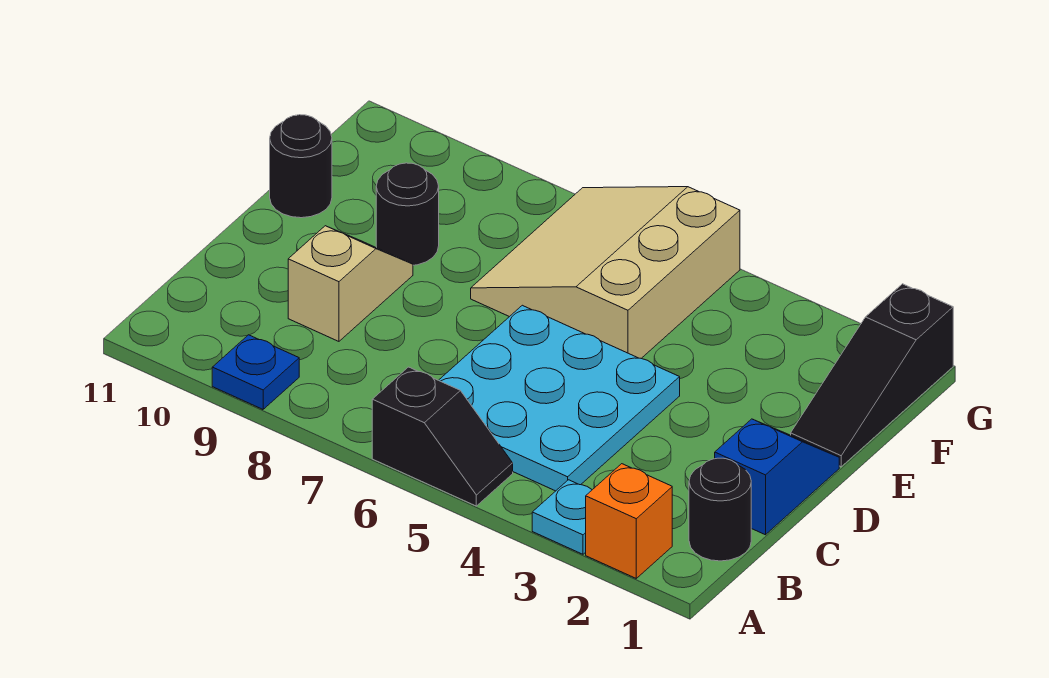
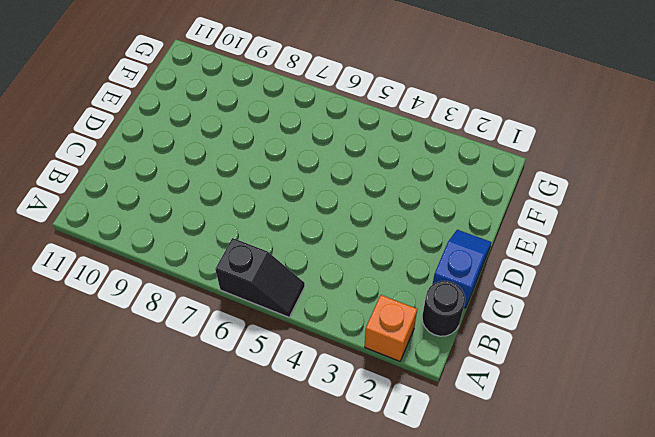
none -> cyan 1x1 plate [532,480,592,554]
none -> blue 1x1 plate [212,335,299,409]
none -> cyan 3x3 plate [439,305,680,491]

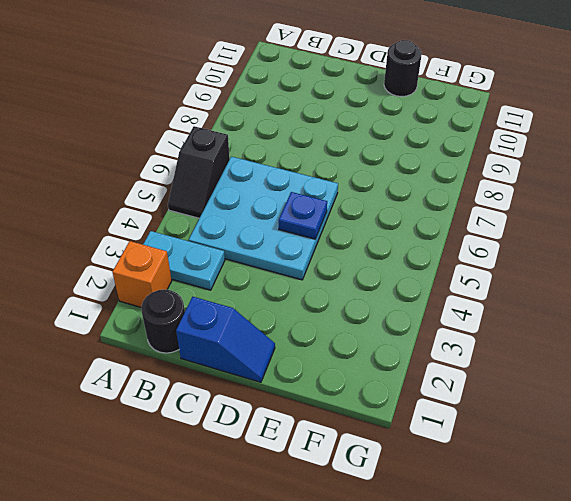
cyan 1x2 plate [143,231,225,290] -> cyan 1x1 plate [532,480,592,554]
blue 1x1 plate [279,192,327,239] -> blue 1x1 plate moved to [212,335,299,409]
none -> tan 1x2 slope [288,226,413,341]
none -> black 1x3 slope [791,284,953,467]
none -> tan 3x3 slope [471,187,740,358]

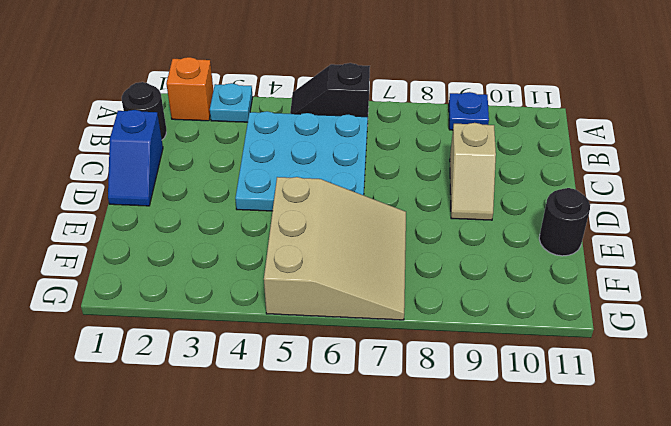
none -> black 1x3 slope [791,284,953,467]
none -> black 1x1 round brick [376,163,439,265]

